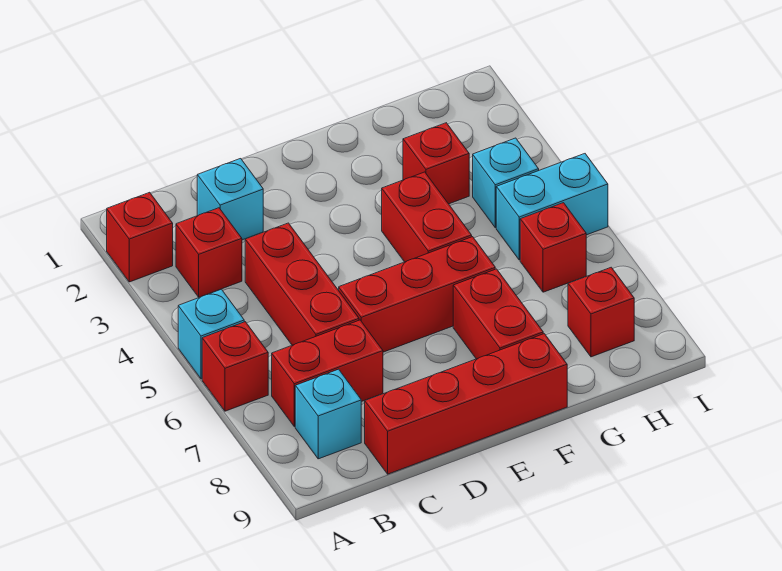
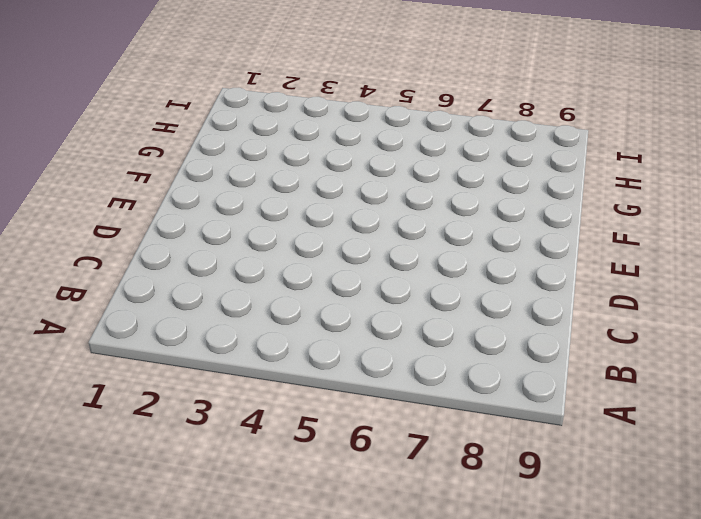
none -> red 1x1 brick [107,192,173,282]
none -> cyan 1x1 brick [178,289,244,379]
none -> red 1x1 brick [202,322,268,411]

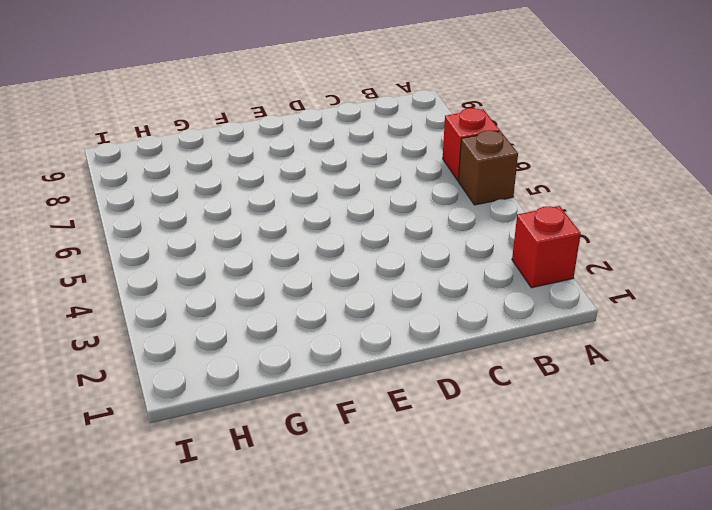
brown 1x1 brick [458,130,518,205] -> cyan 1x1 brick [178,289,244,379]
none -> red 1x1 brick [176,208,242,297]
none -> red 1x2 brick [272,320,383,427]
none -> cyan 1x1 brick [295,369,361,459]

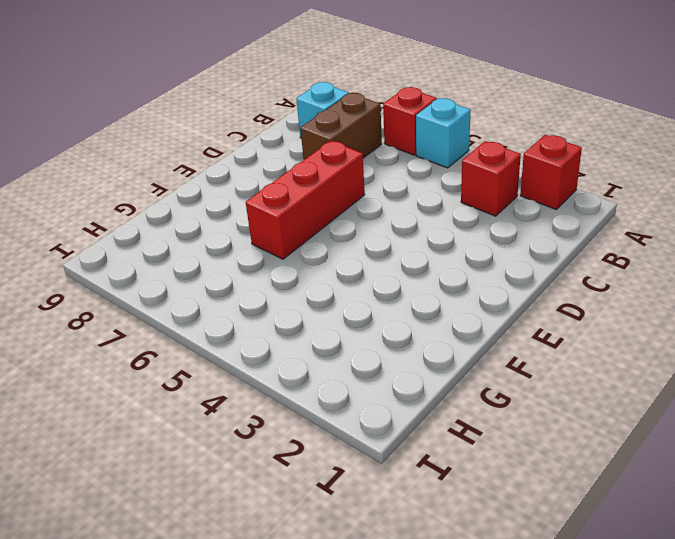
brown 1x2 brick [300,93,382,160] -> red 1x2 brick [272,320,383,427]
none -> cyan 1x1 brick [197,159,263,240]
none -> red 1x3 brick [245,223,359,345]
none -> red 1x4 brick [365,334,567,474]

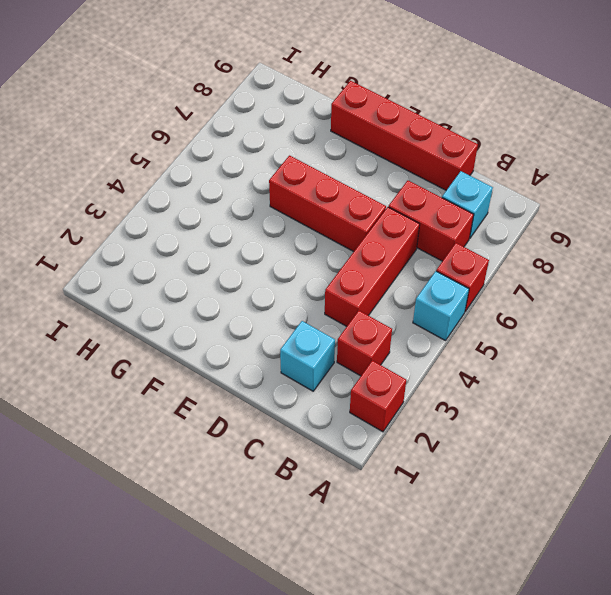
none -> red 1x2 brick [382,172,472,262]
none -> red 1x2 brick [453,269,543,359]
none -> red 1x1 brick [403,123,469,204]

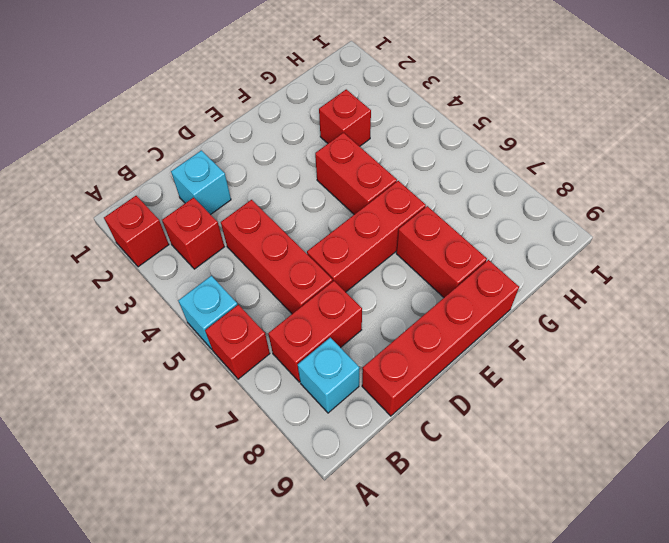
none -> cyan 1x1 brick [473,138,539,228]
none -> cyan 1x2 brick [496,154,608,260]
none -> red 1x1 brick [520,203,586,292]

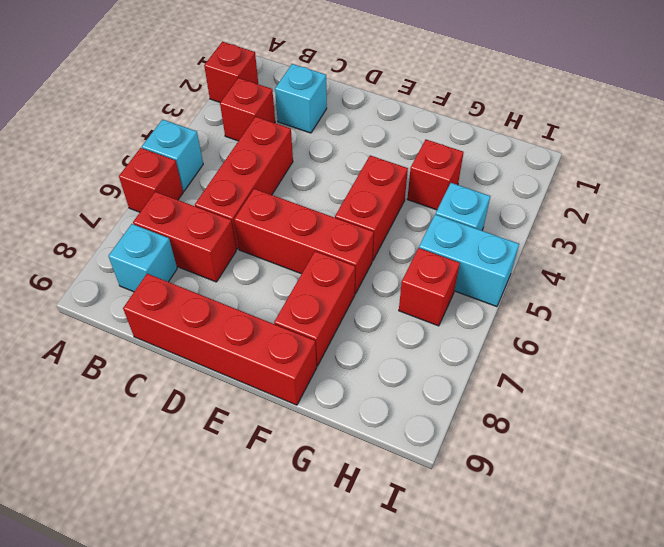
none -> red 1x1 brick [568,267,634,357]

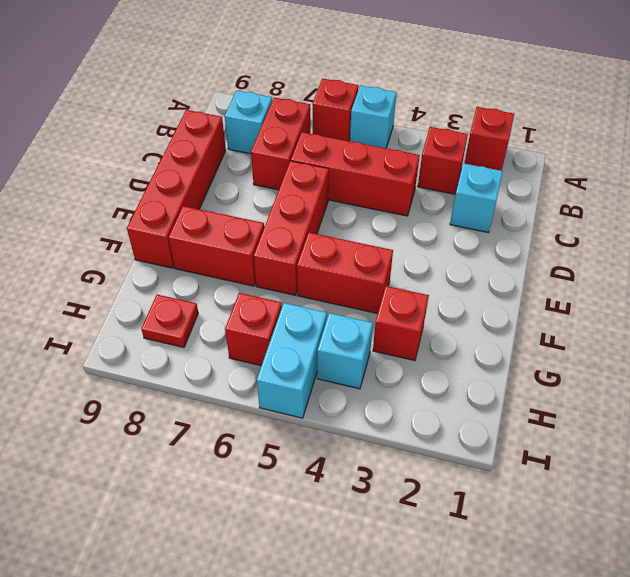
red 1x1 plate [141,295,198,347] -> red 1x1 brick [568,267,634,357]

